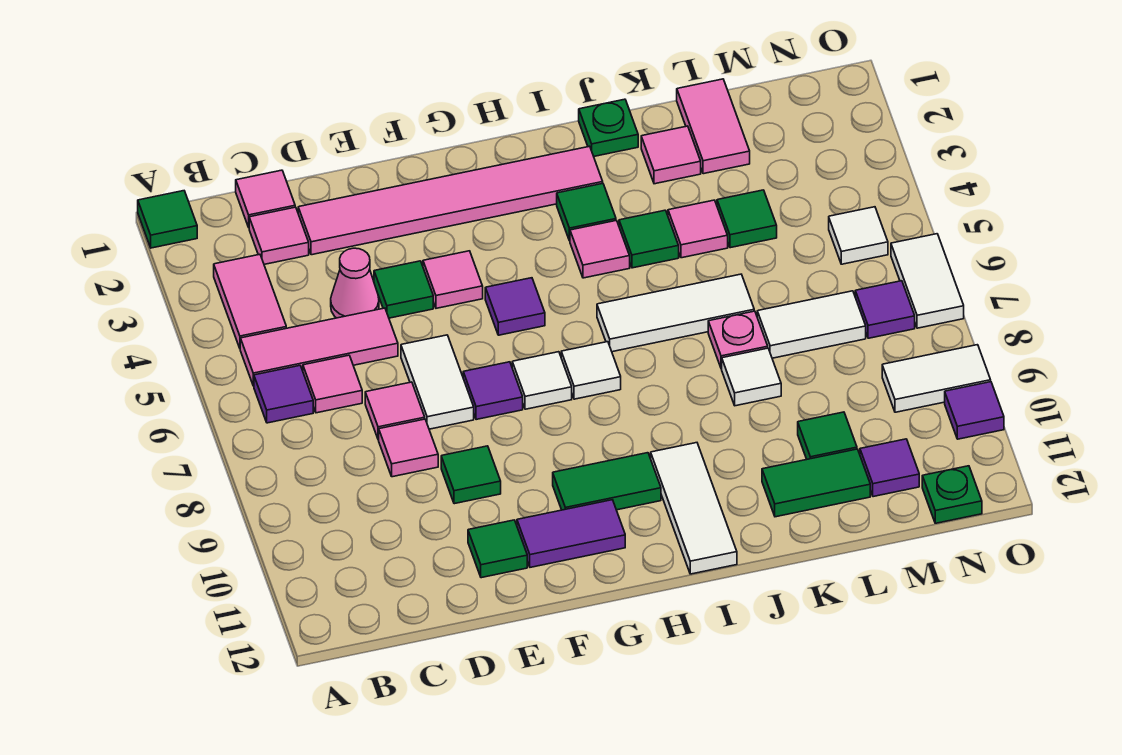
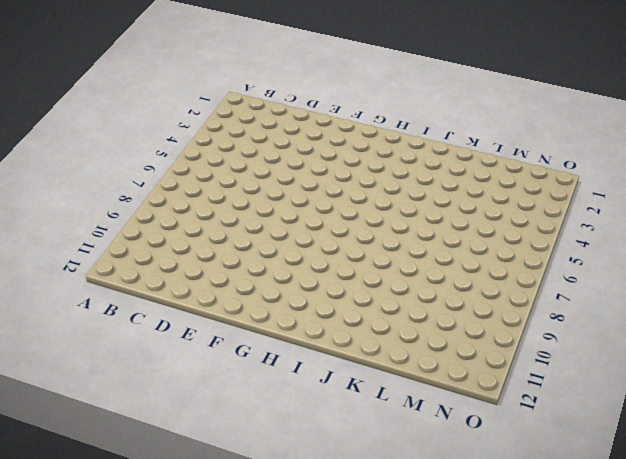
none -> green 1x1 tile [138,191,197,248]
none -> pink 1x2 tile [214,254,286,348]
none -> pink 1x3 tile [240,308,398,386]
none -> purple 1x1 tile [254,366,313,423]

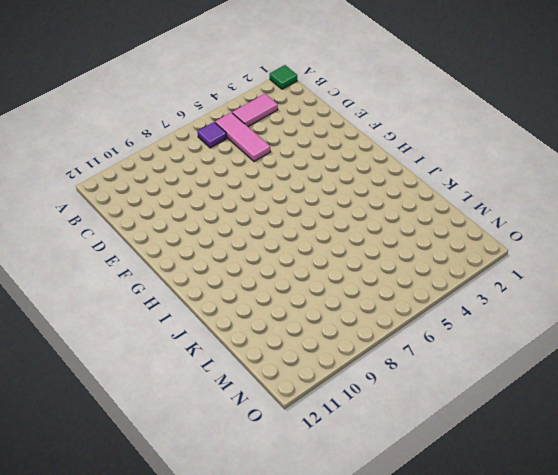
none -> pink 1x1 tile [236,170,295,227]
none -> pink 1x1 tile [249,207,309,264]
none -> pink 1x1 tile [303,355,362,413]
none -> pink 1x6 tile [298,146,603,255]

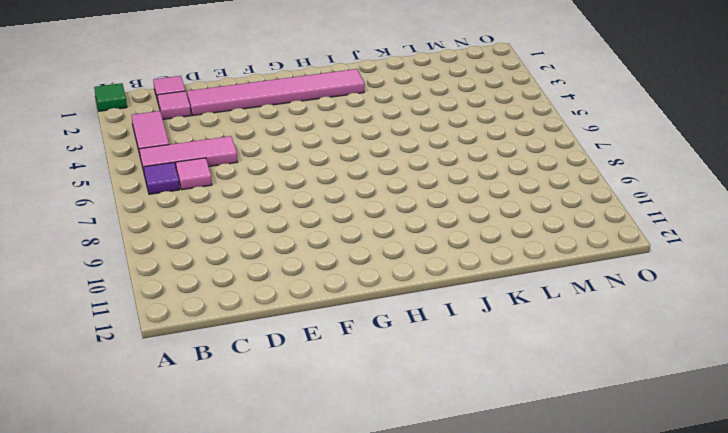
none -> pink 1x1 cone [331,248,379,318]
none -> pink 1x1 tile [365,382,425,440]
none -> pink 1x1 tile [379,419,438,477]
none -> green 1x1 tile [374,261,433,318]

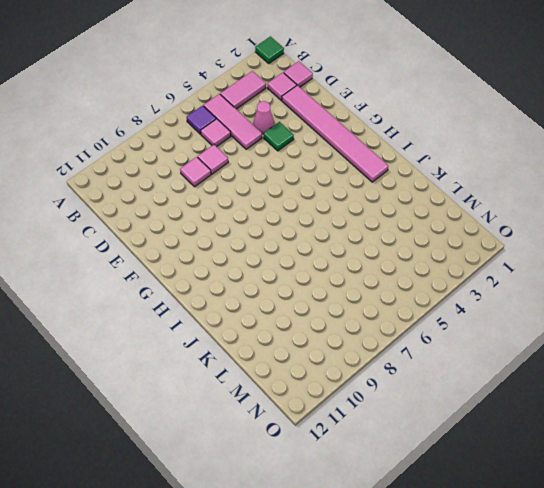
none -> white 1x2 tile [401,335,474,429]
none -> green 1x1 tile [441,446,501,504]
none -> green 1x1 tile [468,520,527,578]
none -> pink 1x1 tile [423,251,483,308]

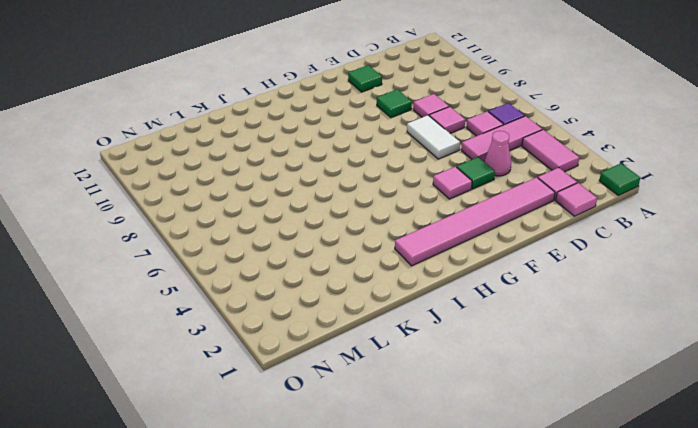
none -> purple 1x1 tile [463,362,523,420]
none -> purple 1x2 tile [517,500,625,567]
none -> purple 1x1 tile [485,278,545,335]
none -> white 1x1 tile [512,352,572,409]

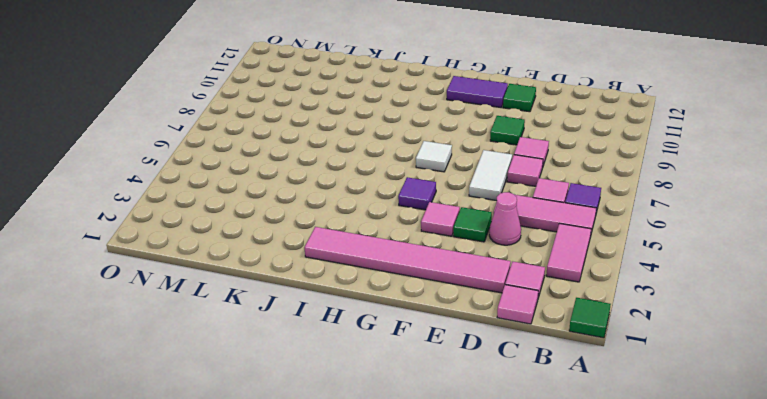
none -> purple 1x1 tile [463,362,523,420]
none -> green 1x2 tile [553,453,661,510]
none -> white 1x1 tile [561,342,621,399]
none -> green 1x1 tile [557,184,616,241]

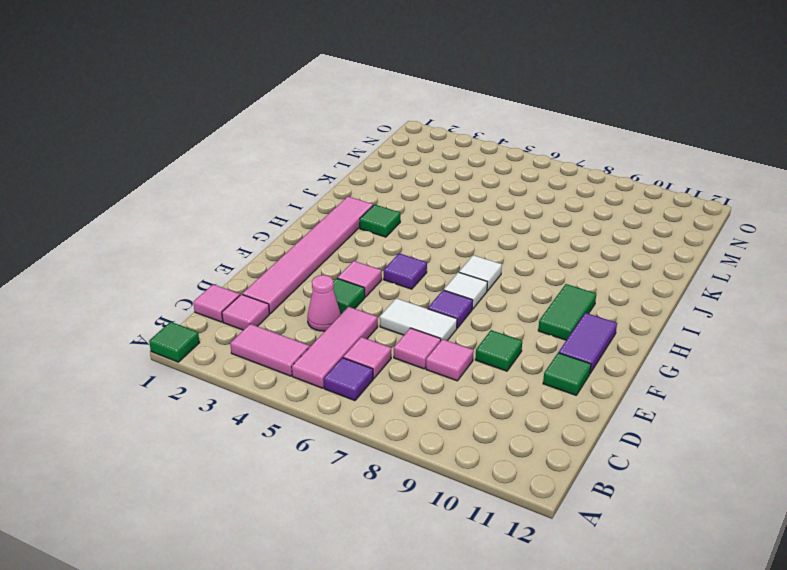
none -> pink 1x1 tile [570,220,630,278]
none -> white 1x3 tile [597,274,754,352]
none -> white 1x3 tile [651,443,737,574]
none -> green 1x1 plate [579,99,638,156]

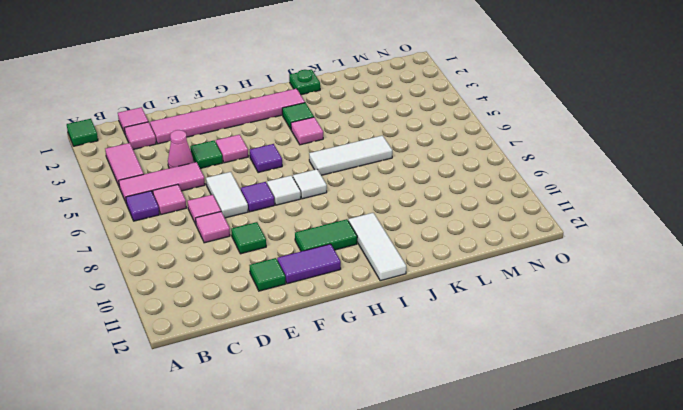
none -> green 1x1 tile [619,210,679,268]
none -> pink 1x1 tile [641,126,701,184]
none -> pink 1x1 tile [668,200,728,258]
none -> pink 1x1 plate [708,311,768,369]

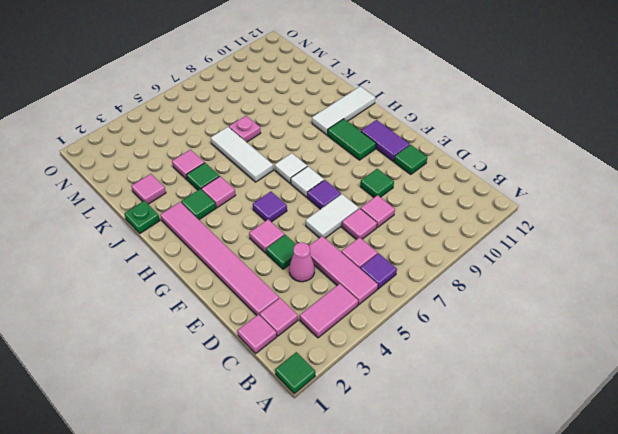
none -> white 1x1 tile [722,348,781,406]
none -> green 1x2 tile [762,449,870,517]
none -> pink 1x2 tile [677,79,750,174]
none -> green 1x1 tile [717,190,777,248]

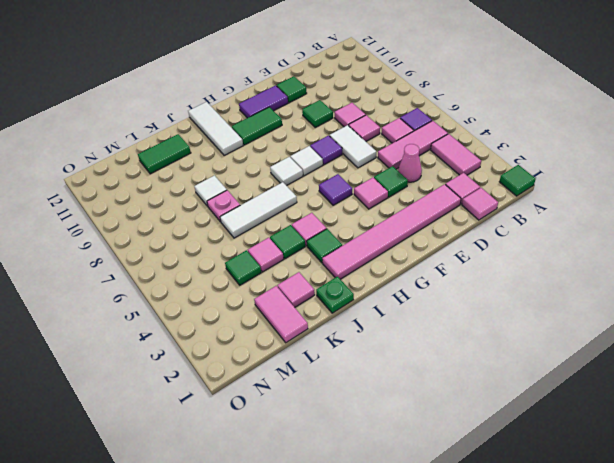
none -> white 1x2 tile [757,291,866,358]
none -> green 1x1 tile [798,412,857,459]
none -> purple 1x1 tile [860,439,919,497]
none -> white 1x1 tile [829,207,888,264]

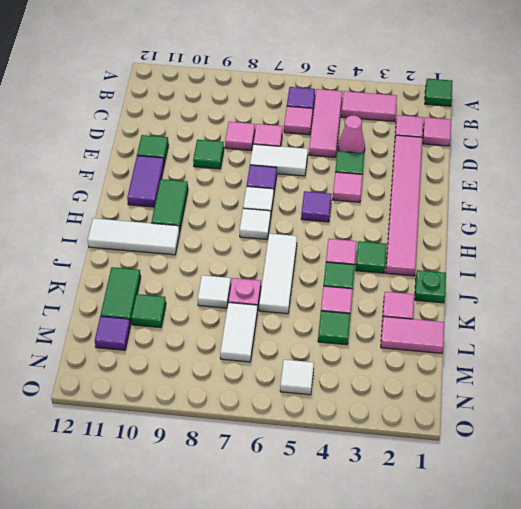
none -> purple 1x1 tile [855,281,915,338]
none -> white 1x2 tile [882,345,991,412]
none -> green 1x1 plate [922,466,982,523]
none -> white 1x2 tile [891,234,964,328]

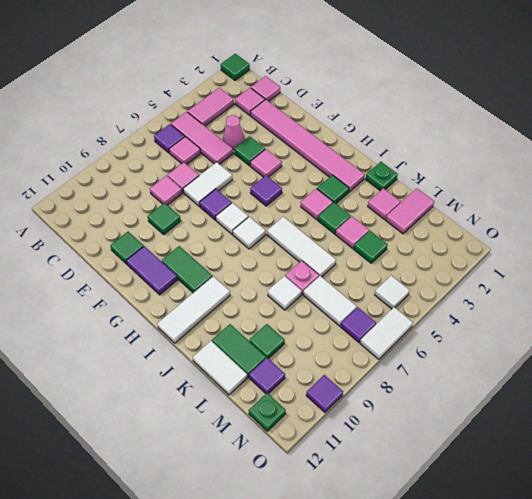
white 1x2 tile [193,341,247,395] -> white 1x2 tile moved to [882,345,991,412]

